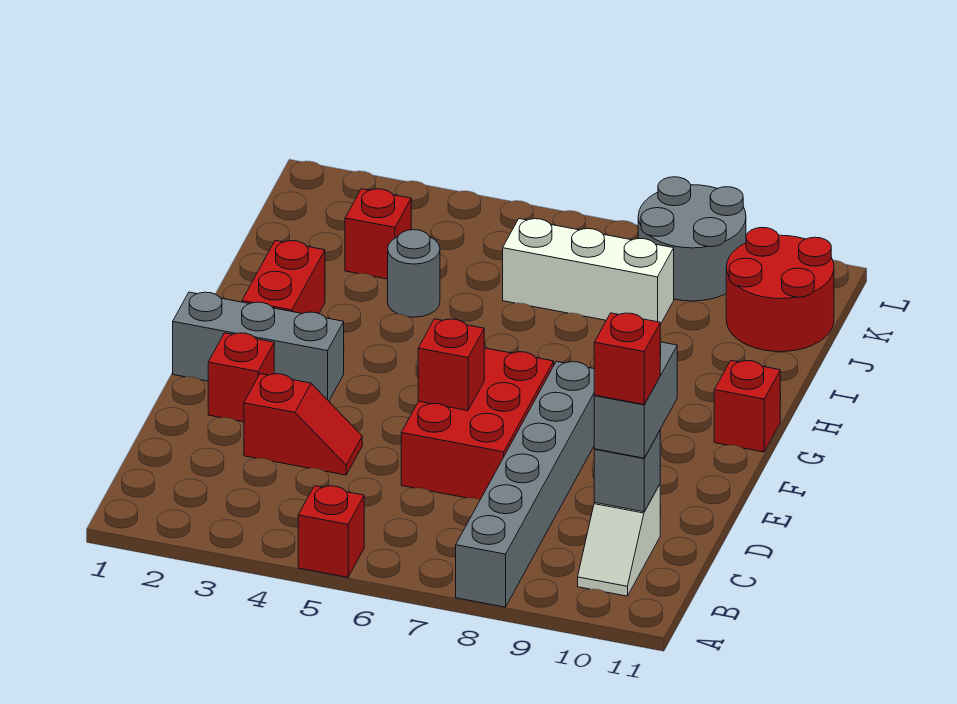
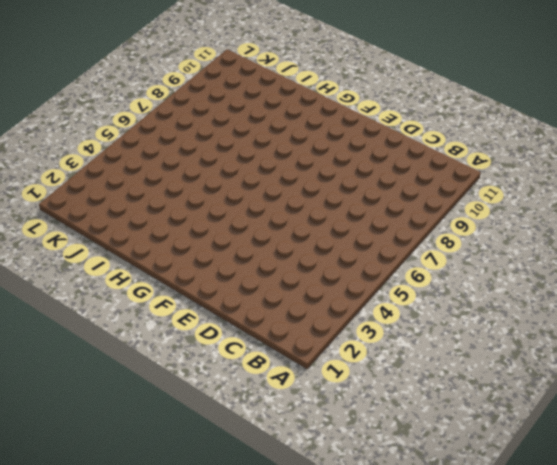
none -> red 1x1 brick [298,486,364,577]
none -> grey 1x6 brick [456,362,595,607]
none -> white 1x2 slope [578,485,660,596]

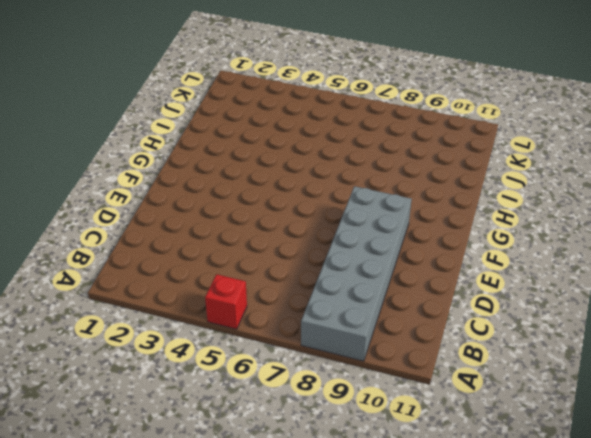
grey 2x6 brick [301,186,412,361] -> grey 1x6 brick [456,362,595,607]
none -> white 1x2 slope [578,485,660,596]
none -> red 1x2 slope [244,374,362,475]
none -> red 2x3 brick [401,348,554,500]

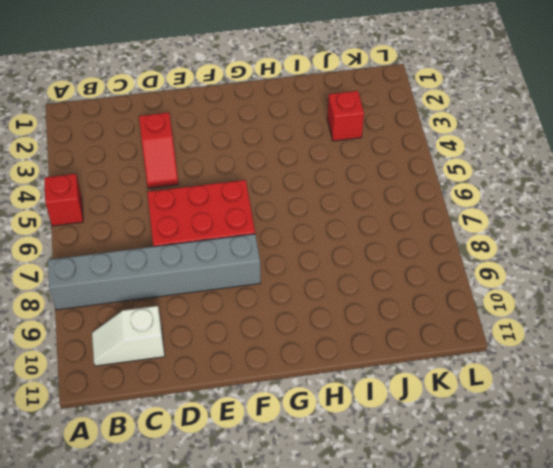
none -> red 1x1 brick [208,333,274,422]
none -> grey 1x3 brick [173,292,344,401]
none -> red 1x2 brick [242,241,325,314]

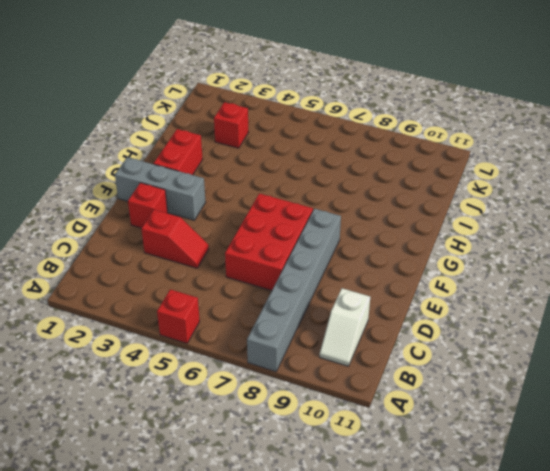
none -> red 1x1 brick [714,361,780,452]
none -> grey 1x1 round brick [388,230,440,317]
none -> white 1x3 brick [503,219,674,324]

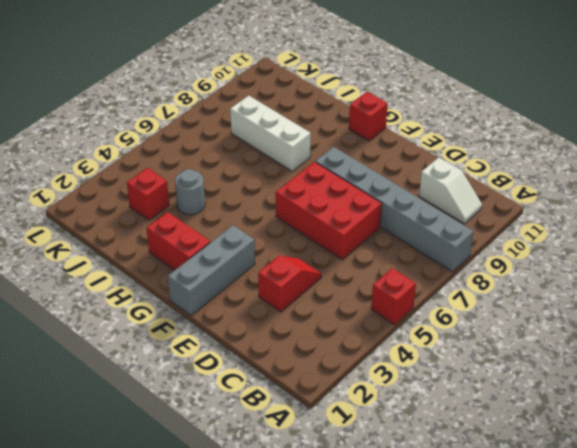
white 1x3 brick [230,96,311,171] -> white 1x3 brick turned to [503,219,674,324]
none -> red 1x1 brick [208,333,274,422]
none -> red 2x2 round brick [726,228,834,352]
none -> grey 2x2 round brick [638,177,746,301]

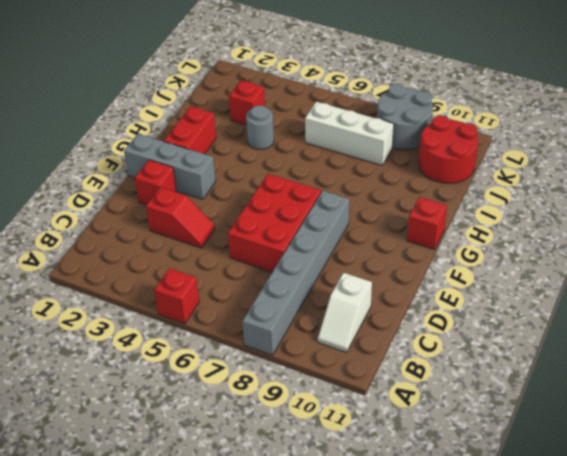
none -> grey 1x1 brick [594,431,660,512]
none -> red 1x1 brick [418,319,484,411]
none -> grey 1x2 brick [594,342,677,458]

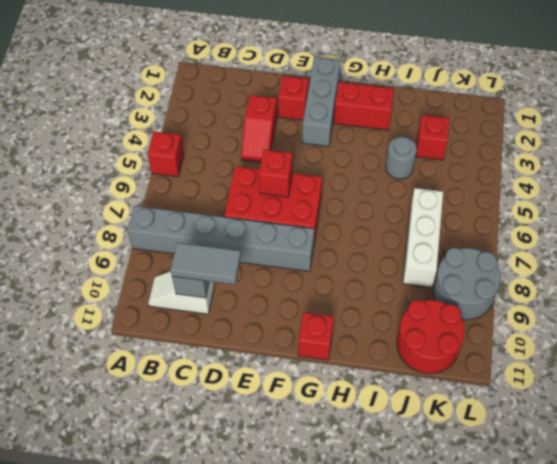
grey 1x2 tile [171,243,241,285] -> grey 1x2 brick [594,342,677,458]
none -> red 1x1 brick [594,313,660,405]

